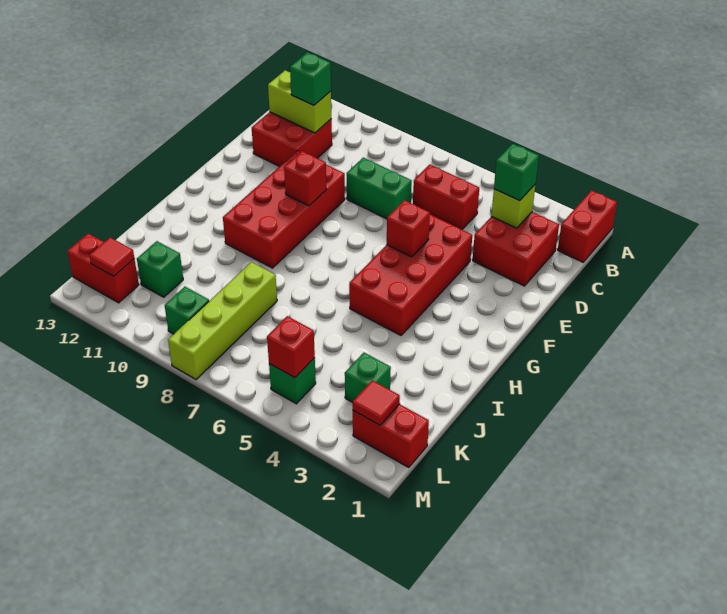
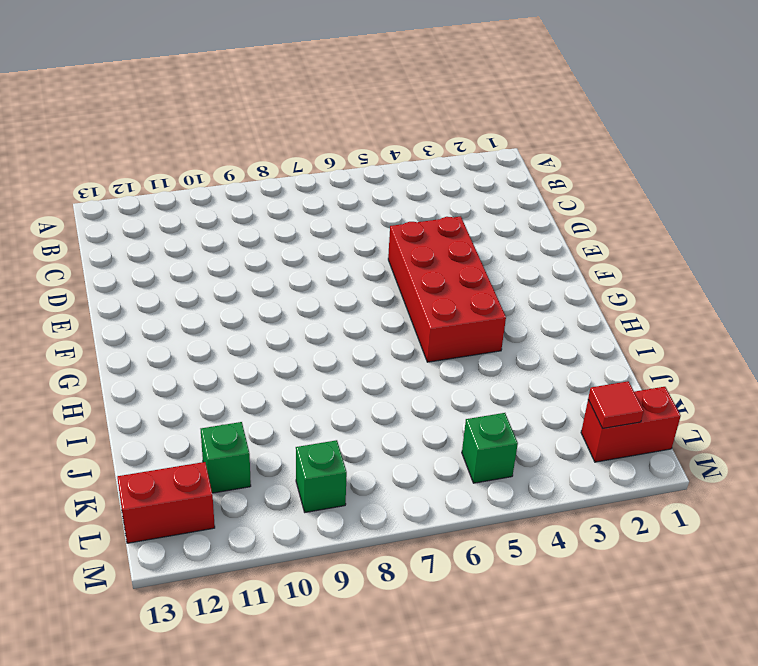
none -> red 1x2 brick [558,190,617,262]
none -> red 2x2 brick [473,212,559,286]
none -> red 1x2 brick [413,165,479,229]

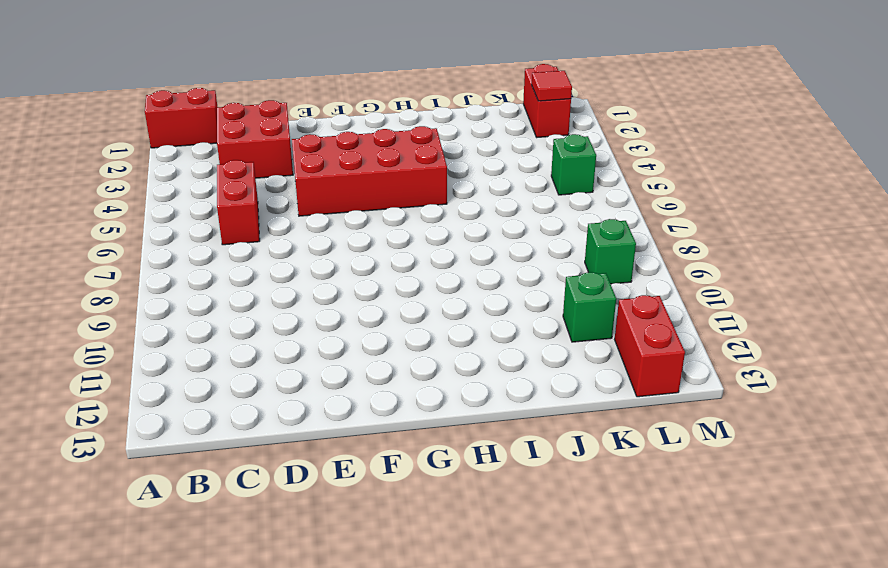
none -> red 2x2 brick [252,112,332,166]
none -> green 1x2 brick [347,158,412,219]
none -> red 2x4 brick [223,151,345,268]

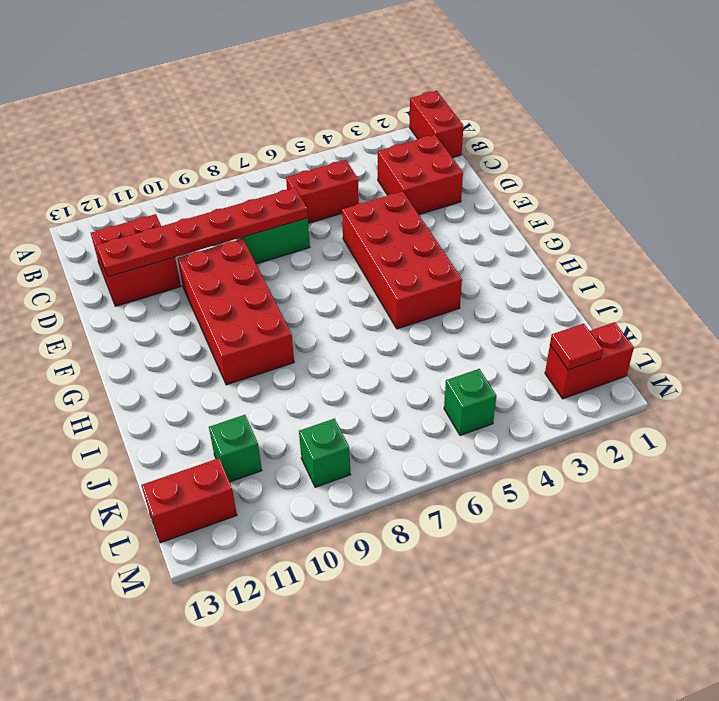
red 1x6 plate [96,188,308,277] -> none
none -> lime 1x4 brick [168,262,277,380]
none -> green 1x1 brick [345,353,391,403]
none -> lime 1x1 brick [491,185,535,228]

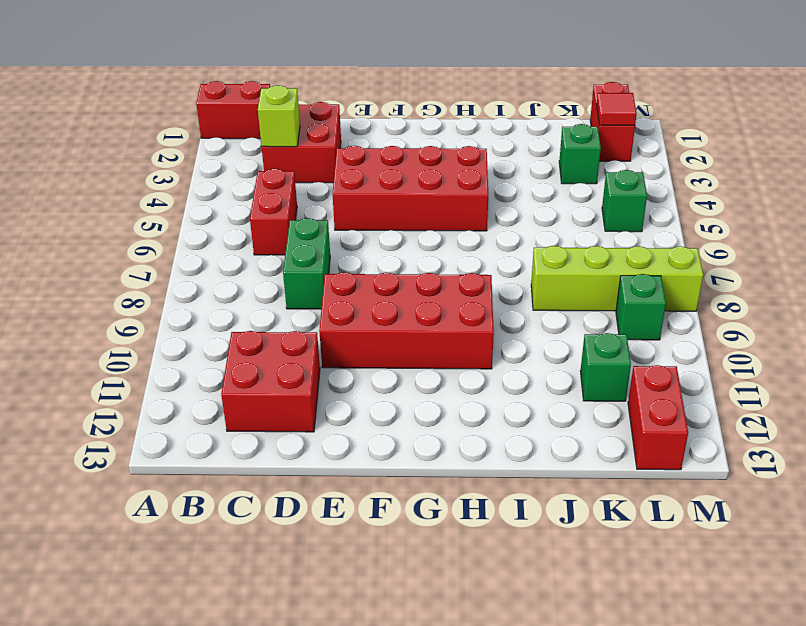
none -> lime 1x2 brick [268,70,331,133]
none -> red 1x1 brick [387,200,430,257]
none -> red 1x1 brick [284,151,327,206]

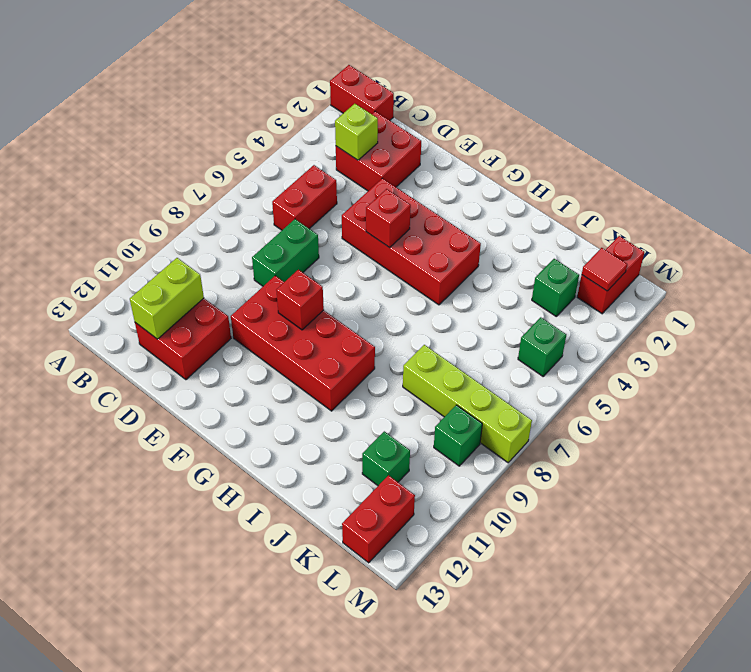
none -> red 1x1 brick [267,316,315,378]
none -> red 1x1 tile [89,237,134,276]
none -> green 1x1 brick [494,144,539,201]

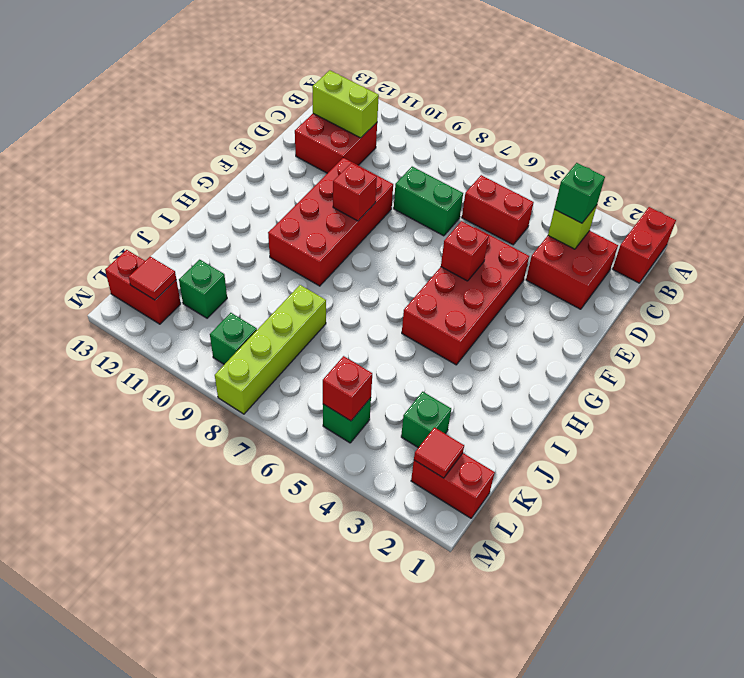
none -> green 1x1 brick [290,52,331,105]

